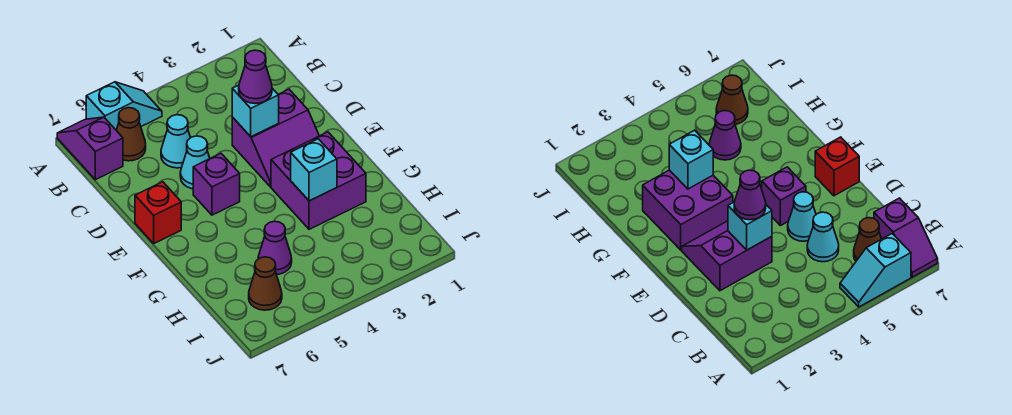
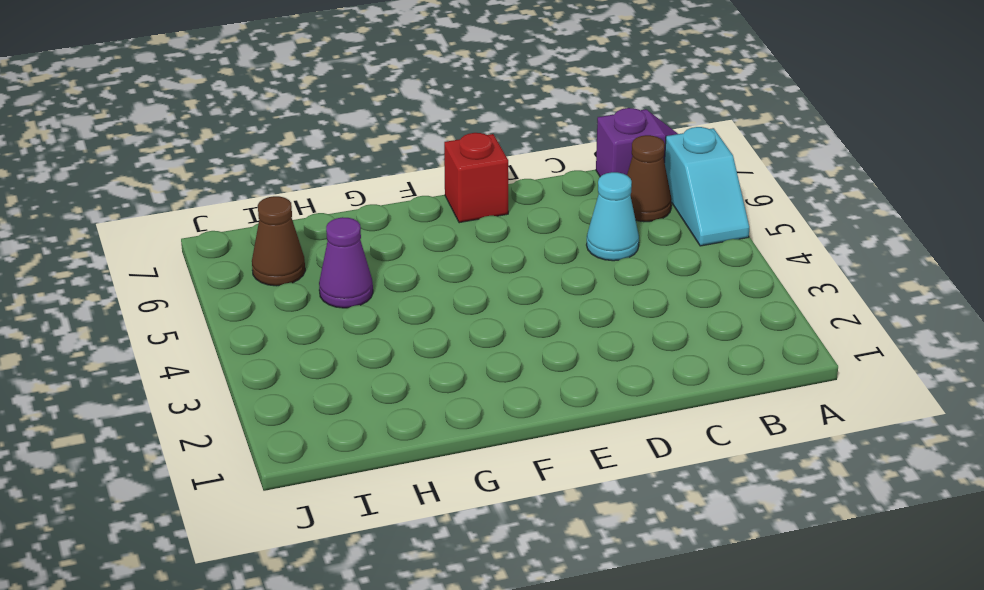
none -> purple 2x2 slope [232,89,319,187]
none -> cyan 1x1 cone [180,136,210,189]
none -> purple 1x1 brick [193,153,240,215]

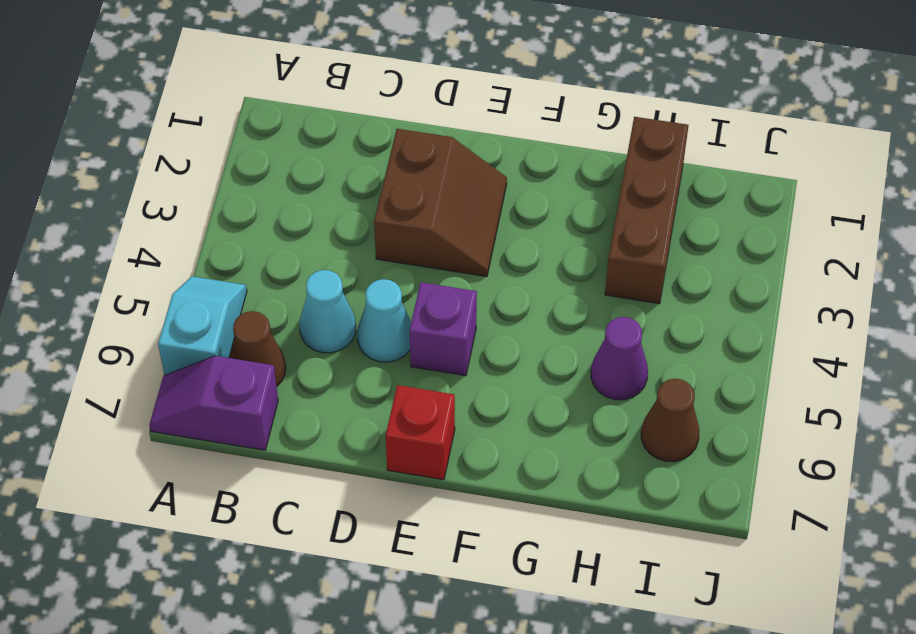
brown 2x2 slope [374,129,507,277] -> purple 2x2 slope [232,89,319,187]
brown 1x3 brick [605,117,688,304] -> none
none -> purple 2x2 brick [271,132,366,229]
none -> cyan 1x1 brick [232,85,279,137]
none -> cyan 1x1 brick [291,139,337,201]

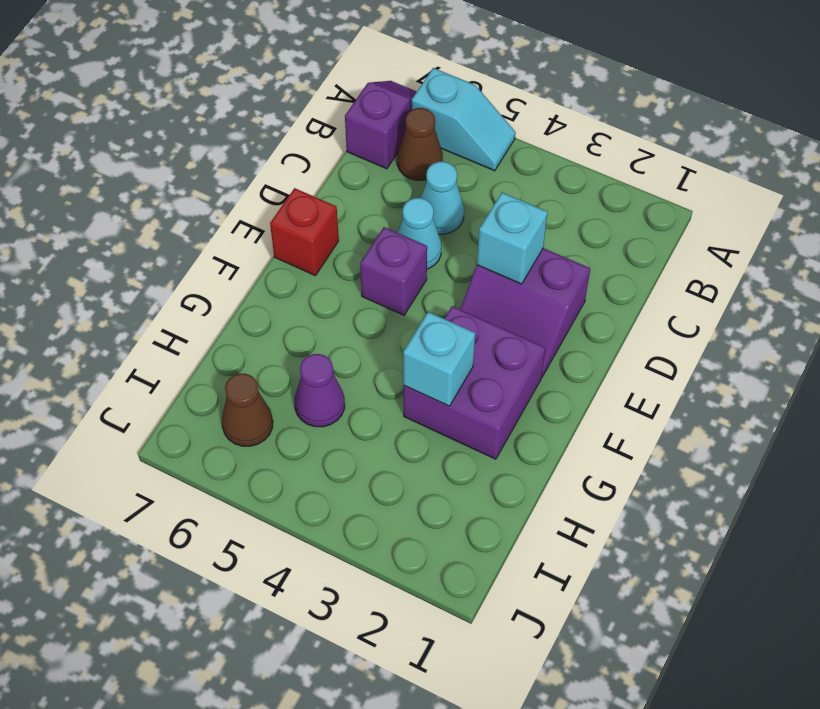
none -> purple 1x1 cone [239,50,272,104]

